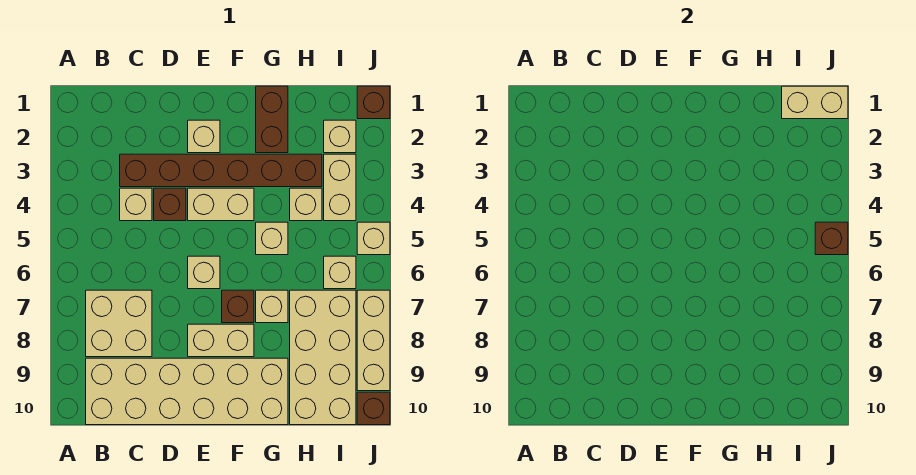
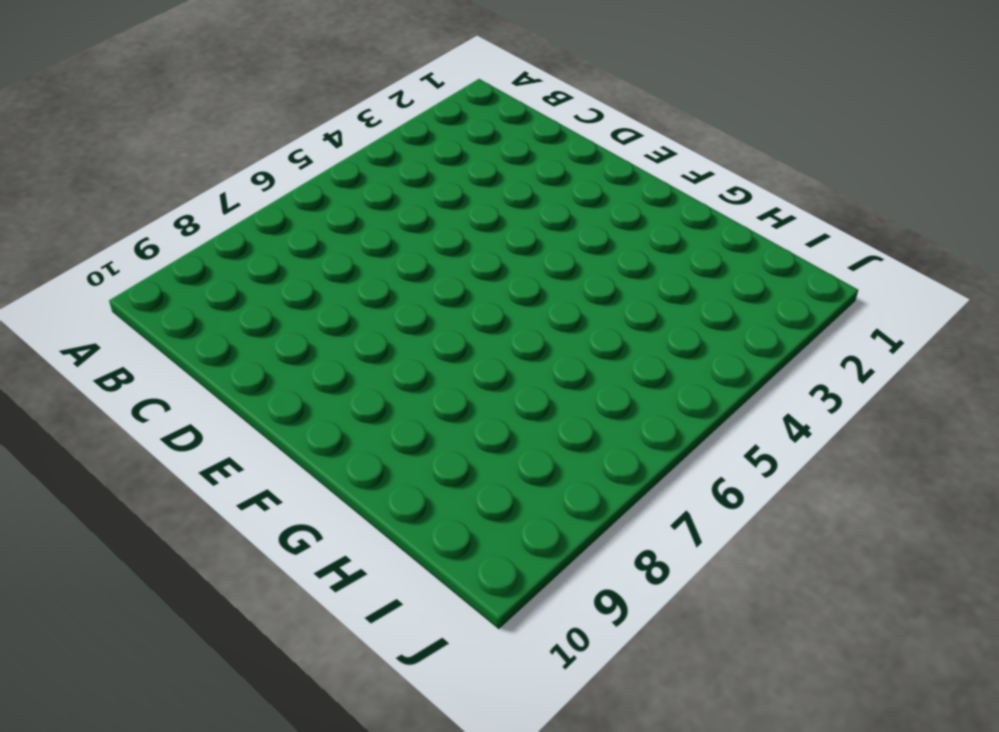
none -> tan 2x2 brick [86,290,152,357]
none -> tan 2x6 brick [86,358,288,425]
none -> brown 1x6 brick [120,154,322,187]

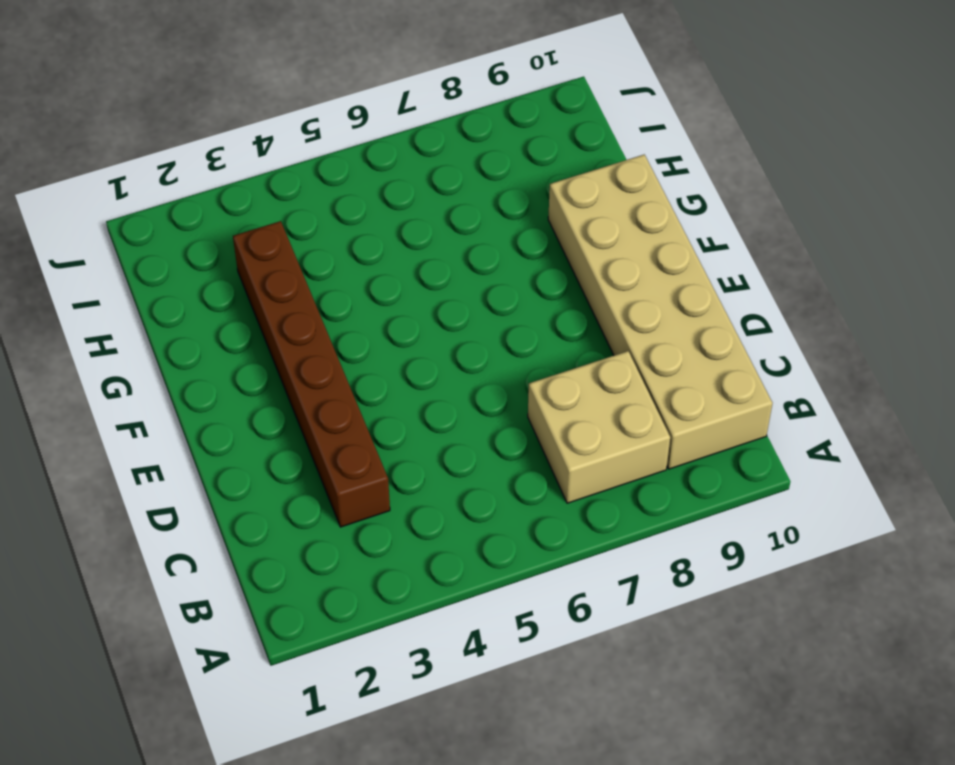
none -> tan 1x1 brick [120,188,152,221]
none -> brown 1x1 brick [154,188,186,221]
none -> tan 1x1 brick [188,120,220,153]

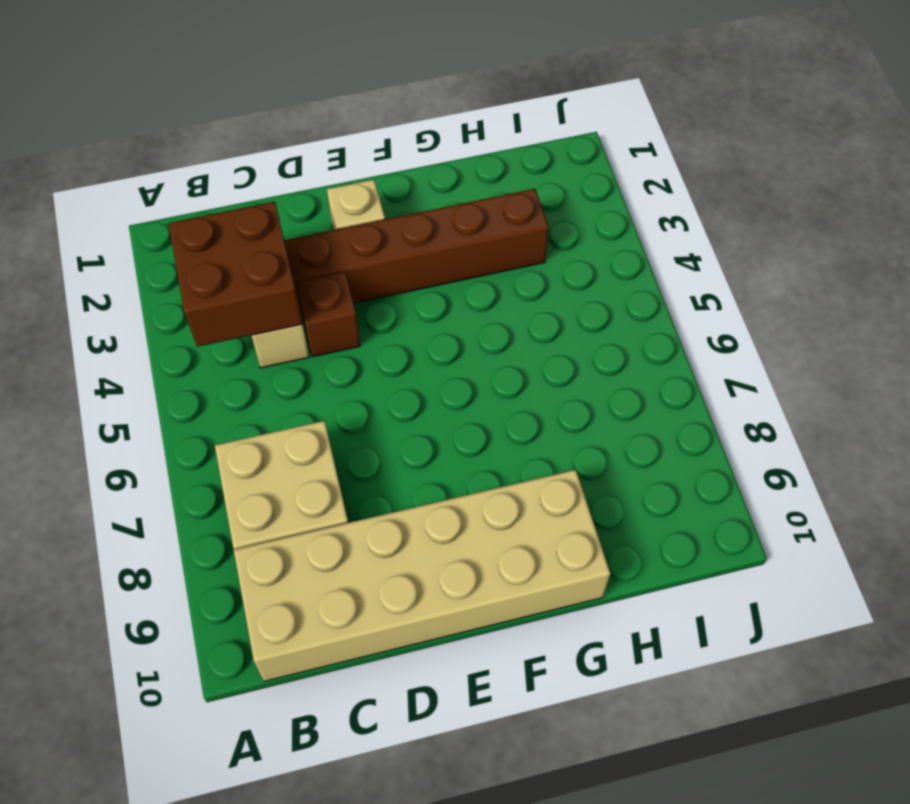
brown 2x2 brick [168,202,302,347] -> none
none -> tan 1x2 brick [188,188,254,221]
none -> tan 1x1 brick [188,256,220,289]
none -> tan 1x2 brick [188,324,254,357]

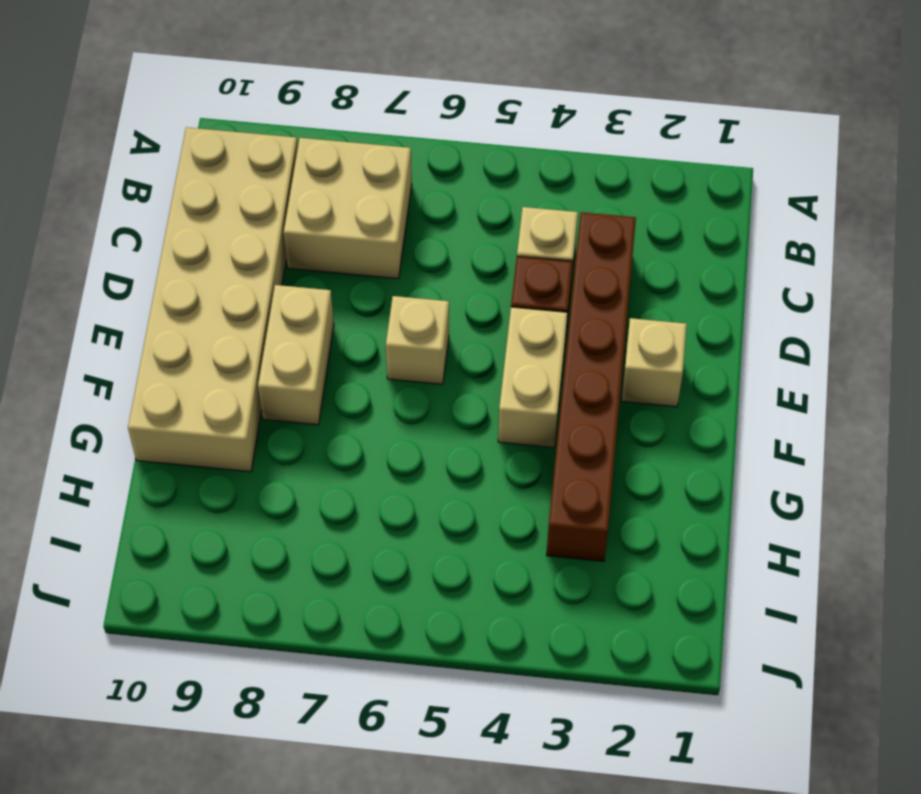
none -> brown 1x1 brick [222,290,254,323]
none -> brown 1x2 brick [256,86,288,153]
none -> tan 1x1 brick [256,222,288,255]

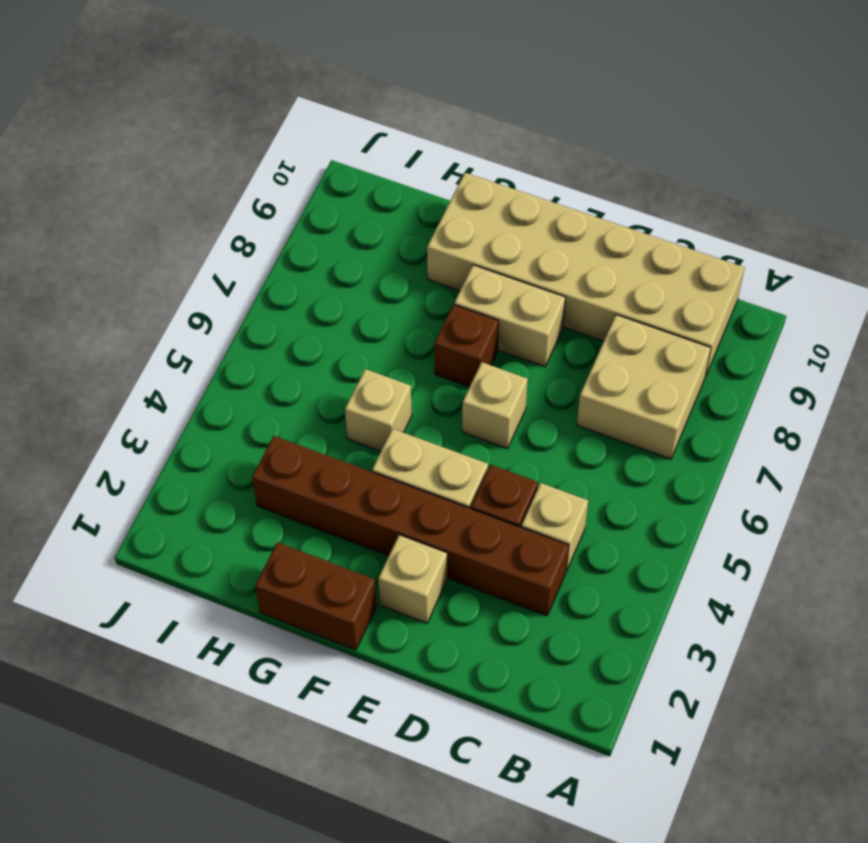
brown 1x2 brick [255,542,377,650] -> brown 1x2 brick turned to [256,86,288,153]
none -> tan 1x1 brick [256,290,288,323]
none -> tan 1x1 brick [290,188,322,221]
none -> tan 2x4 brick [290,290,356,425]

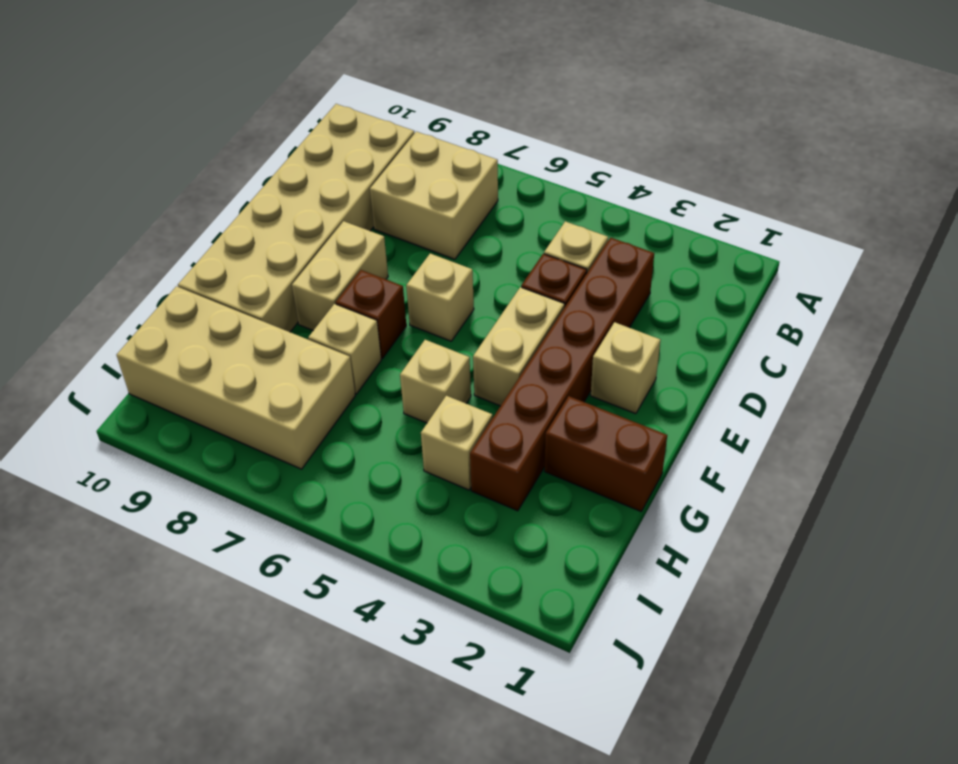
none -> tan 1x1 brick [324,120,356,153]
none -> tan 1x2 brick [324,154,356,221]
none -> tan 1x1 brick [324,256,356,289]

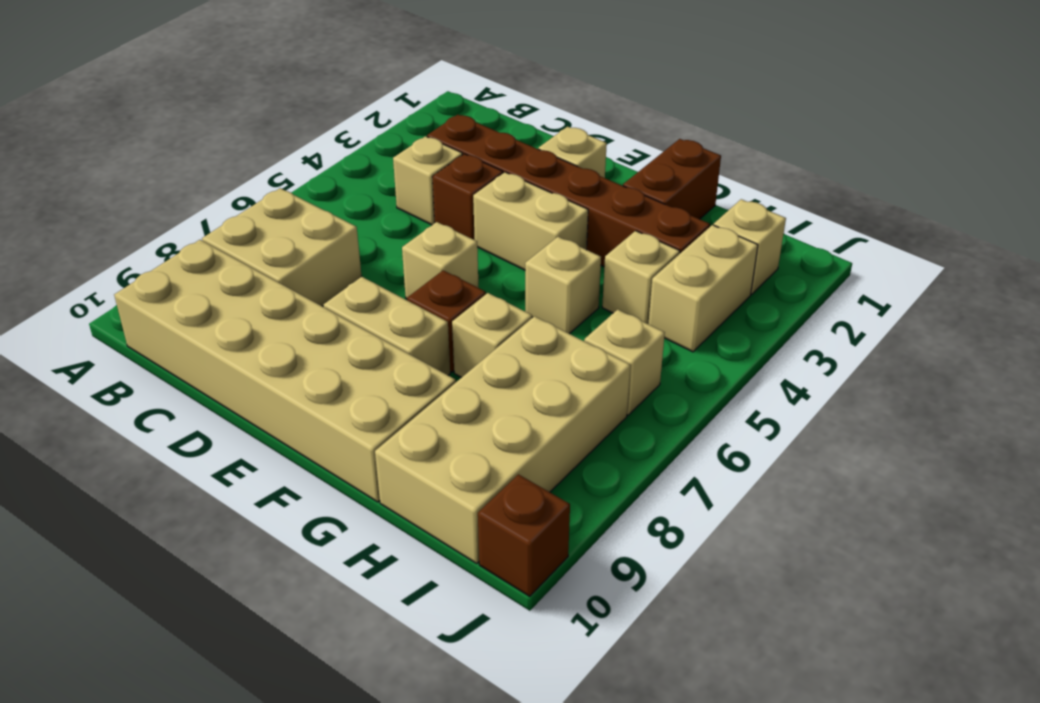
none -> brown 1x1 brick [357,86,390,119]
none -> tan 1x1 brick [357,222,390,255]
none -> tan 1x3 brick [357,290,390,391]

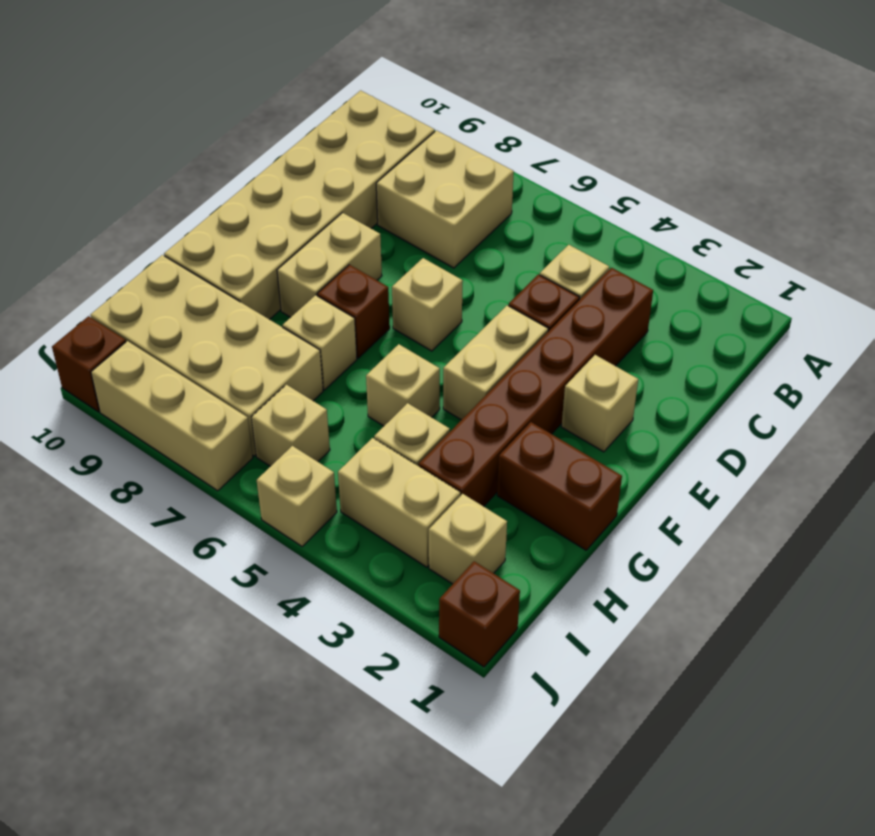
none -> tan 1x2 brick [782,86,848,119]
none -> brown 1x1 brick [815,222,848,255]

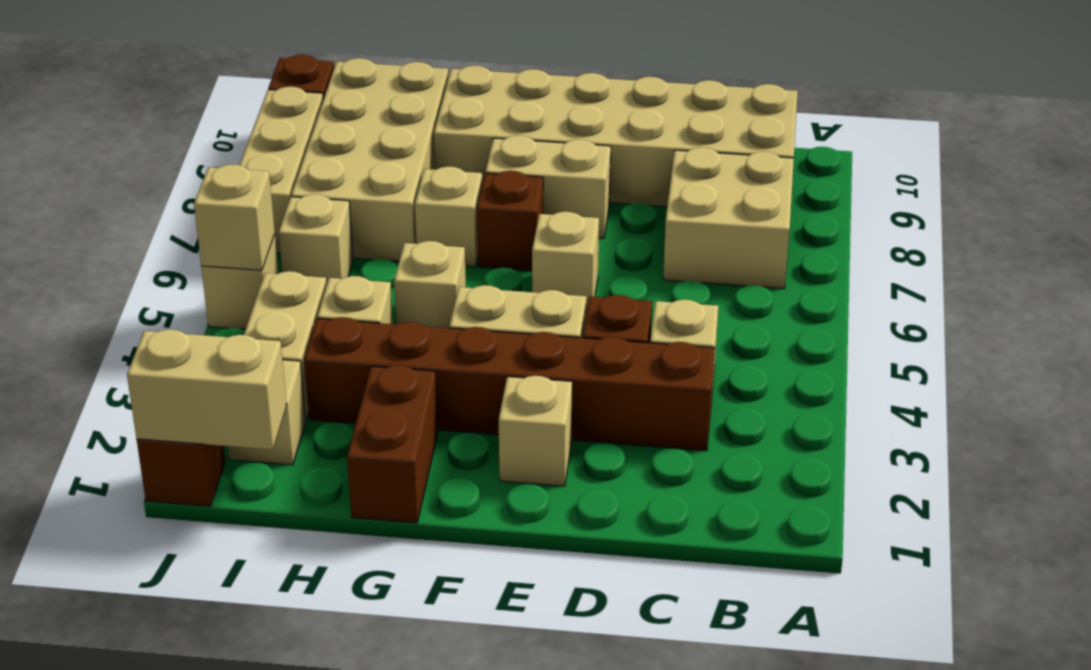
tan 1x1 brick [194,164,275,270] -> brown 1x1 brick [815,222,848,255]

